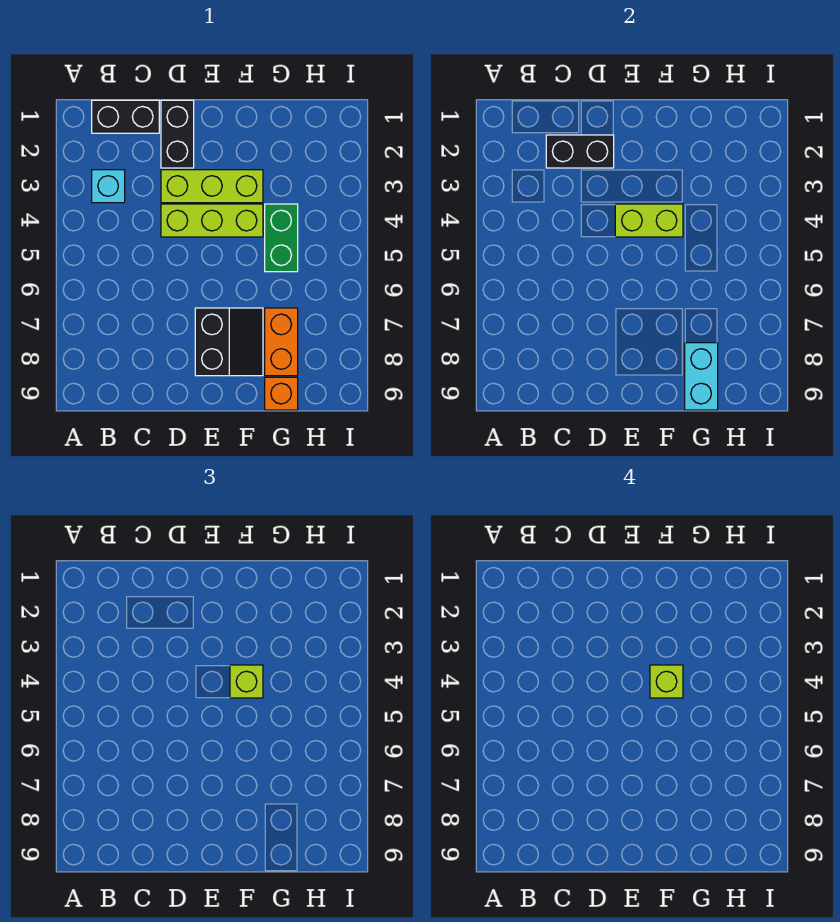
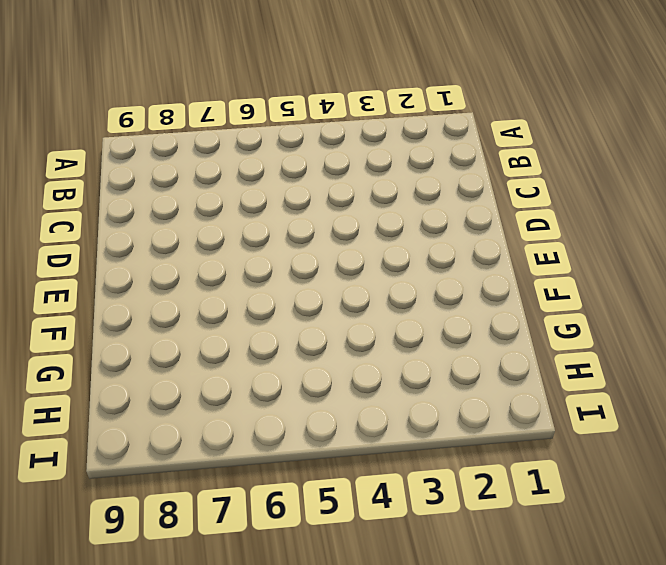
none -> black 1x2 brick [92,100,159,133]
none -> cyan 1x1 brick [92,170,125,203]
none -> black 1x2 brick [161,100,194,168]

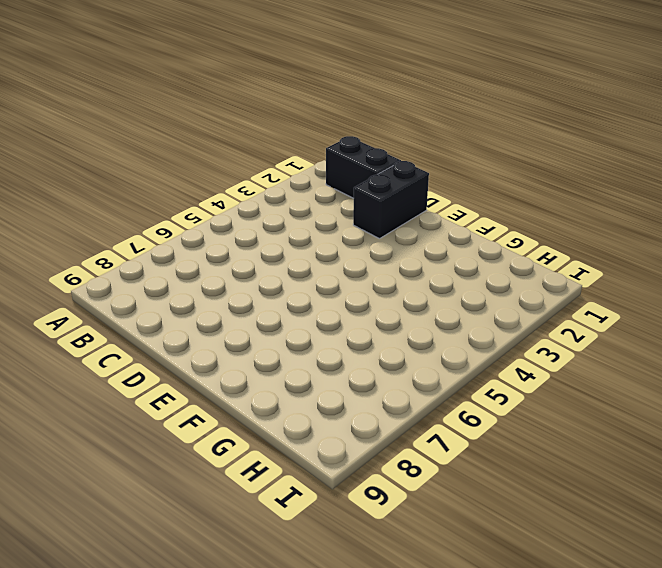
none -> cyan 1x1 brick [92,170,125,203]
none -> lime 1x3 brick [161,170,263,203]
none -> lime 1x3 brick [161,204,263,237]

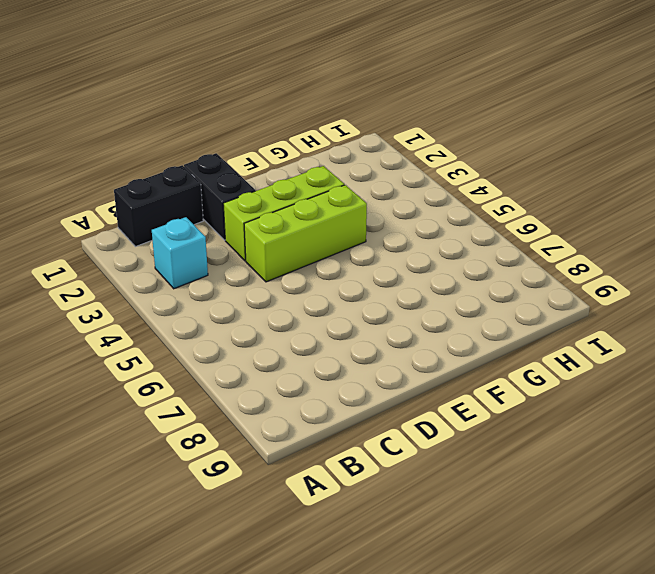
none -> black 2x2 slope [195,308,263,376]
none -> green 1x2 brick [265,204,298,272]
none -> orange 1x2 brick [265,308,298,376]

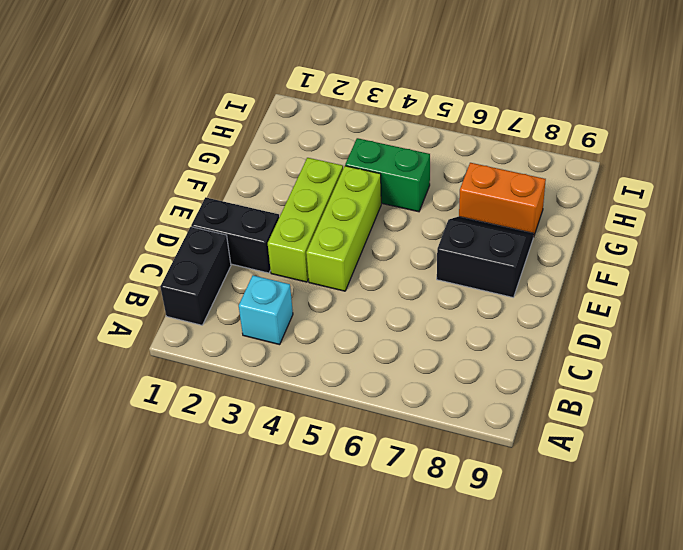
none -> orange 1x1 brick [265,377,298,410]
none -> black 1x2 brick [546,135,614,168]
none -> lime 1x2 brick [615,204,683,237]

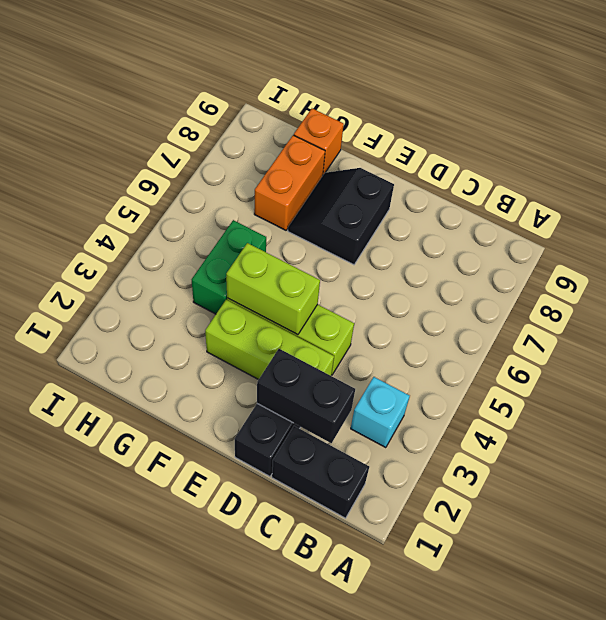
none -> cyan 1x2 brick [685,343,718,410]
none -> lime 1x1 brick [230,665,263,698]
none -> lime 1x1 brick [650,665,683,698]

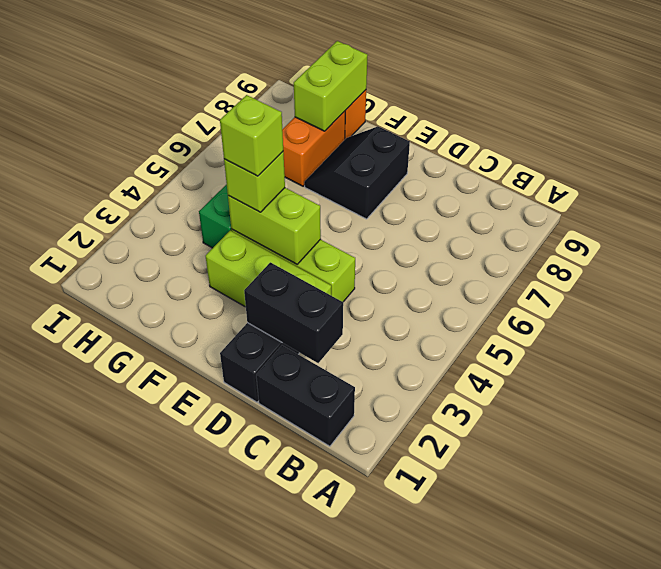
lime 1x2 brick [294,41,367,131] -> cyan 1x2 brick [685,343,718,410]
none -> cyan 1x1 brick [92,170,125,203]

